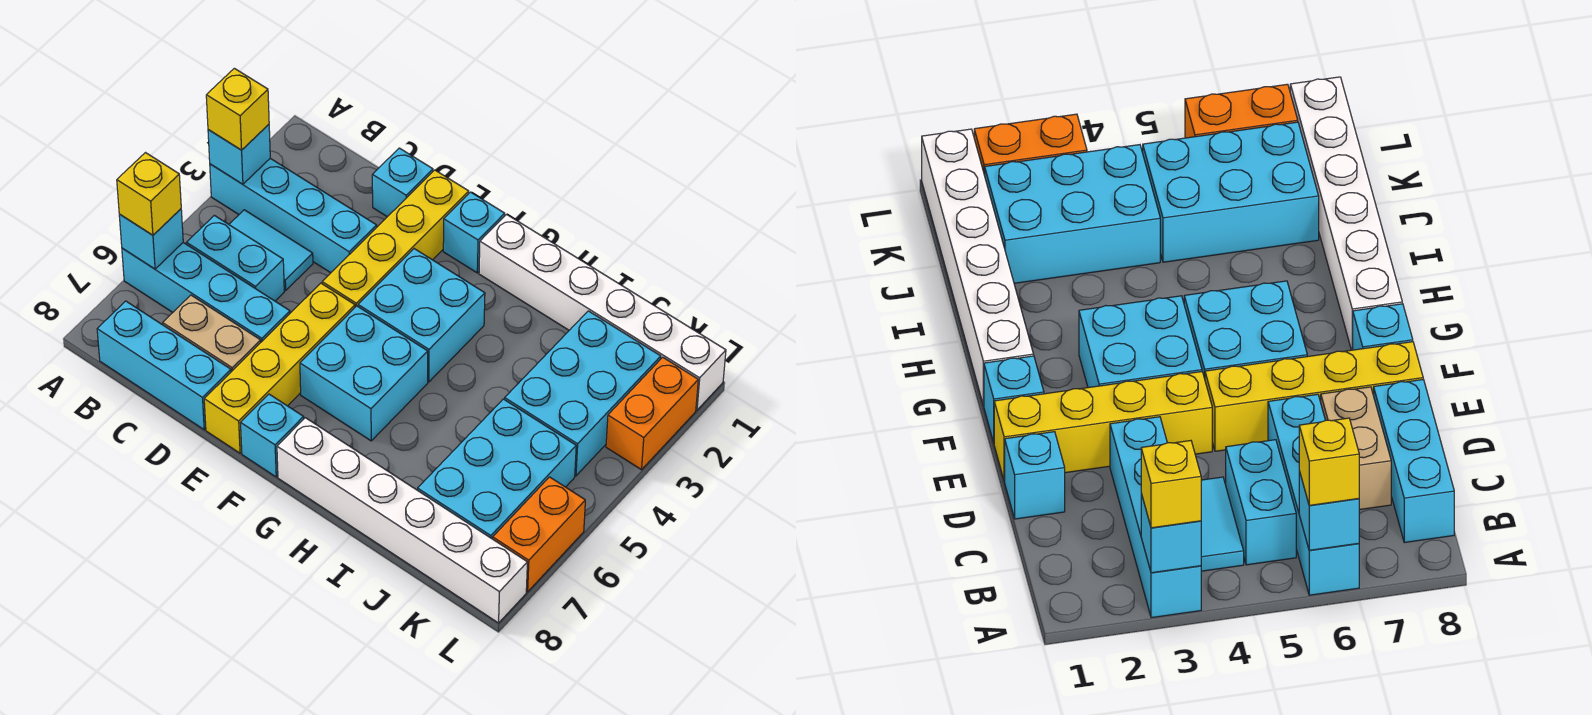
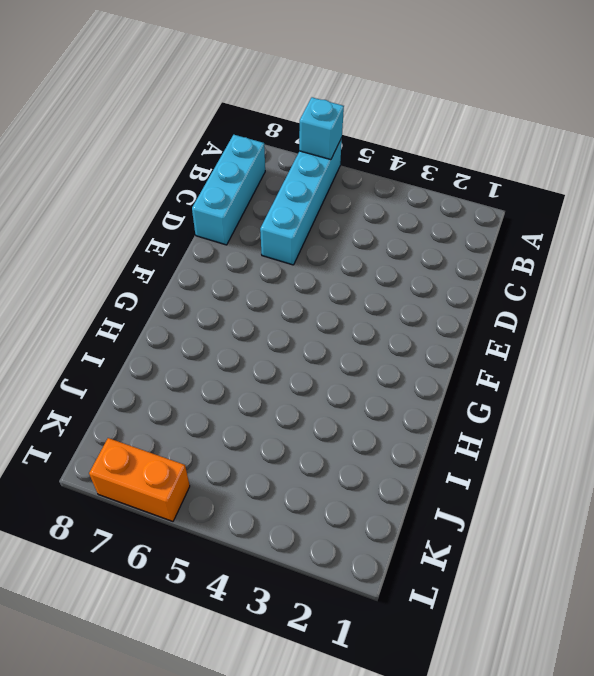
none -> cyan 1x4 brick [210,158,377,273]
none -> cyan 1x2 tile [229,210,313,290]
none -> cyan 1x2 brick [186,215,284,301]

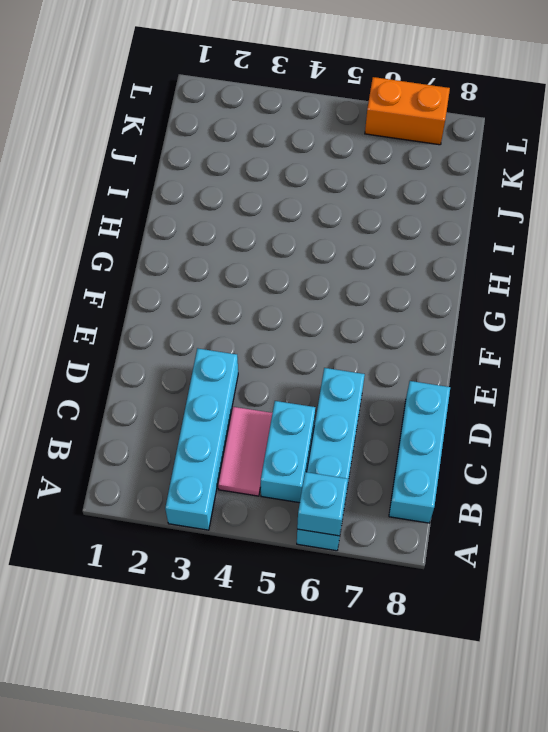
pink 1x2 tile [218,407,272,496] -> cyan 1x2 tile [229,210,313,290]
none -> tan 1x2 brick [163,295,261,372]
none -> cyan 1x1 brick [372,148,433,217]
none -> yellow 1x4 brick [322,170,469,307]

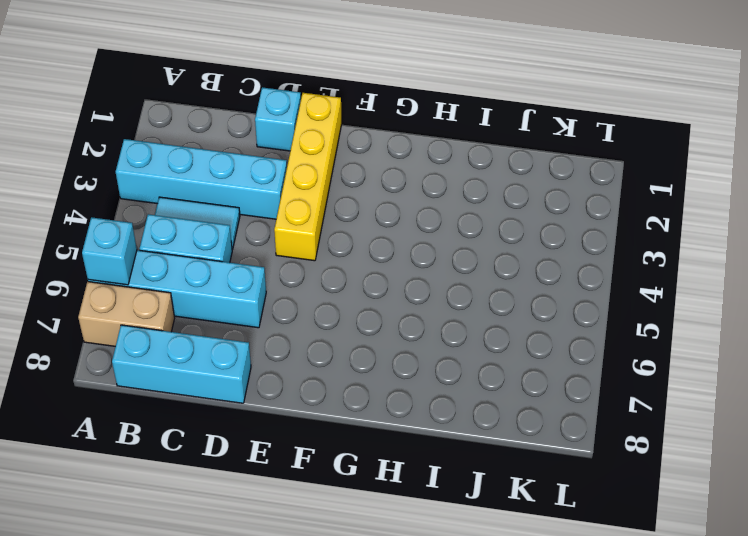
tan 1x2 brick [78,282,175,346] -> tan 1x2 brick moved to [163,295,261,372]
none -> yellow 1x4 brick [204,283,355,453]
none -> cyan 1x1 brick [443,192,505,273]
none -> cyan 2x2 brick [358,249,485,382]

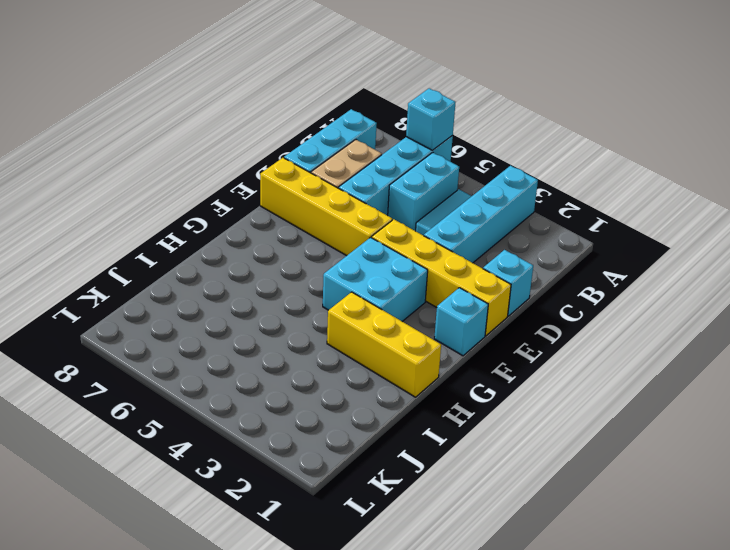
yellow 1x3 brick [327,292,441,397] -> white 1x6 brick [479,214,726,410]
none -> cyan 2x2 brick [300,306,428,441]
none -> cyan 1x1 brick [241,394,304,477]
none -> white 1x6 brick [277,418,527,623]

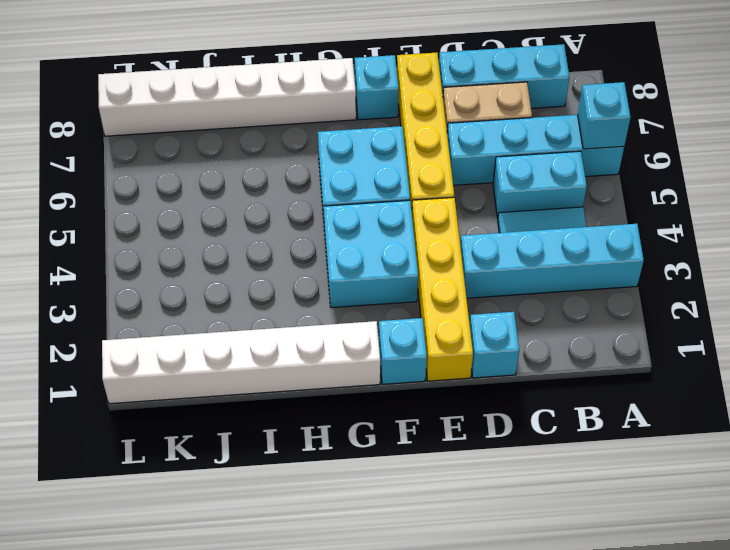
none -> cyan 2x3 brick [505,311,661,476]
none -> cyan 2x3 brick [418,399,576,539]
none -> orange 1x2 brick [606,357,698,470]

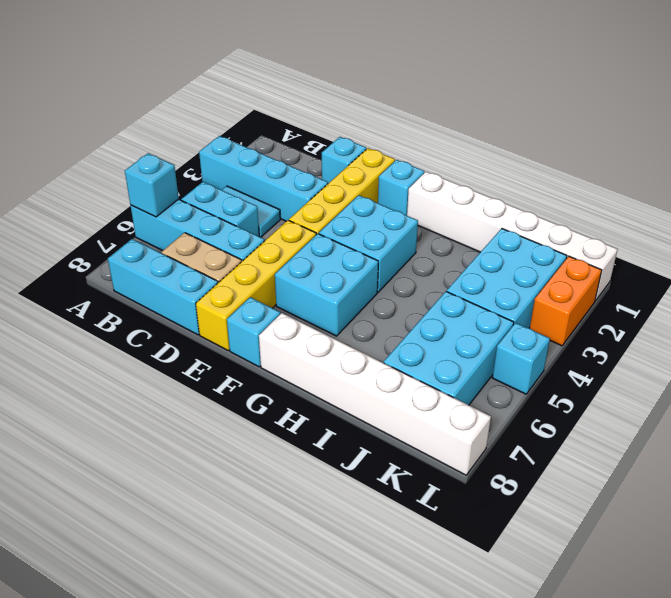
cyan 1x1 brick [492,323,550,394] -> cyan 1x1 brick moved to [208,124,270,184]
none -> orange 1x2 brick [493,477,585,592]
none -> yellow 1x1 brick [206,68,269,150]
none -> yellow 1x1 brick [117,153,181,235]

